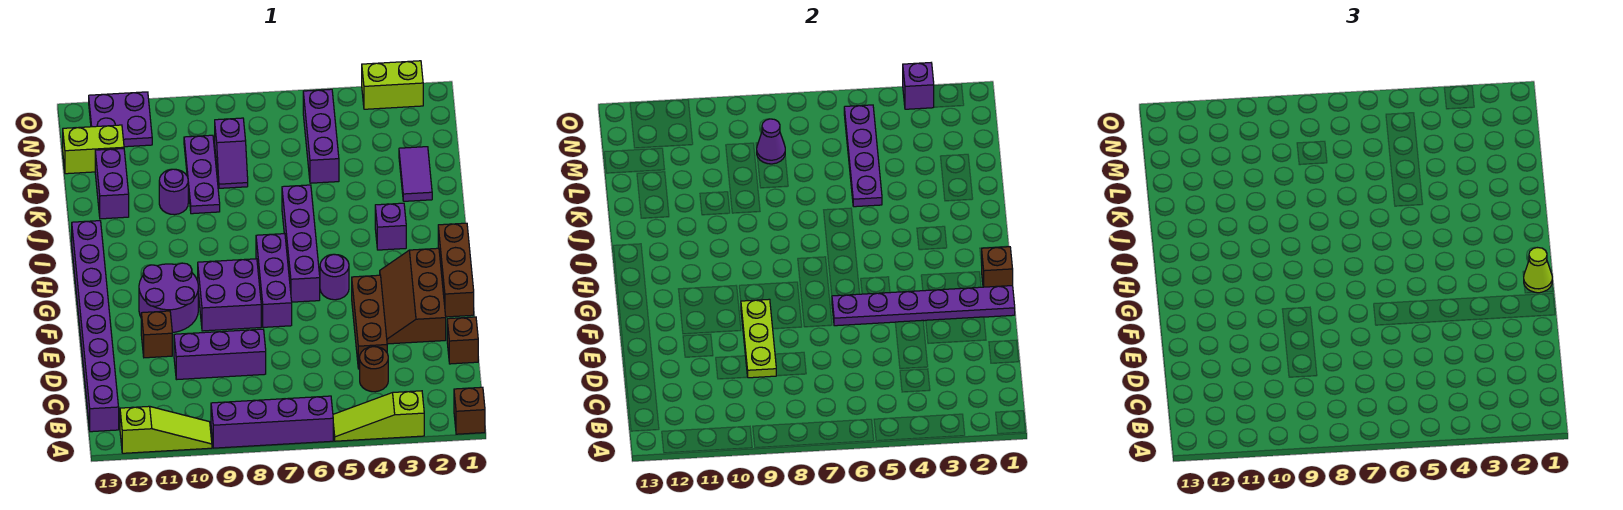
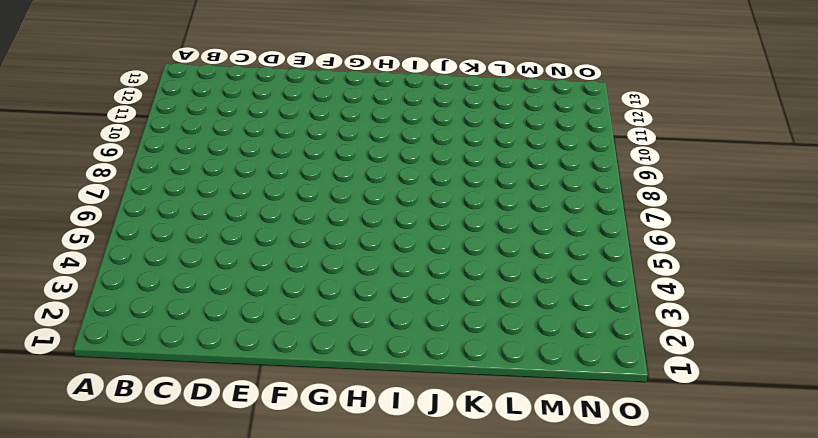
none -> brown 1x1 brick [454,387,485,434]
none -> lime 1x3 slope [333,391,424,441]
none -> purple 1x4 brick [211,396,333,448]
none -> lime 1x3 slope [120,406,212,453]

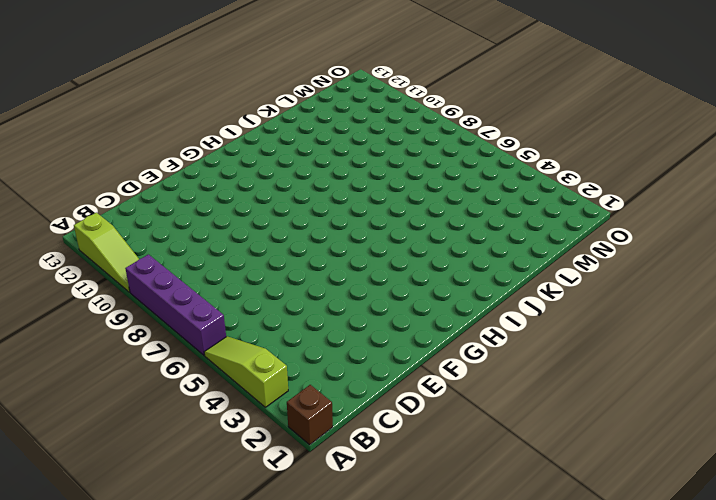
none -> purple 1x8 brick [72,221,119,432]
none -> brown 1x1 round brick [360,347,388,392]
none -> brown 1x1 brick [447,317,478,364]
none -> brown 1x3 brick [352,275,387,369]

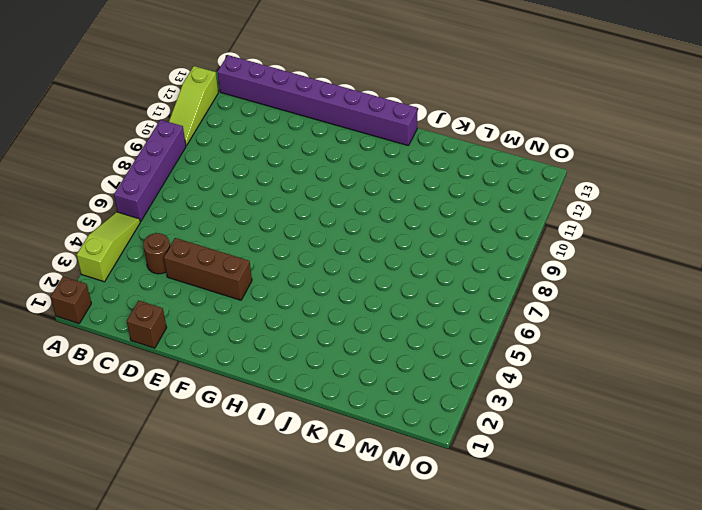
none -> purple 1x3 brick [174,329,266,380]
none -> brown 2x3 slope [380,248,446,344]
none -> brown 1x1 brick [141,311,172,358]
none -> brown 1x3 brick [438,223,474,317]

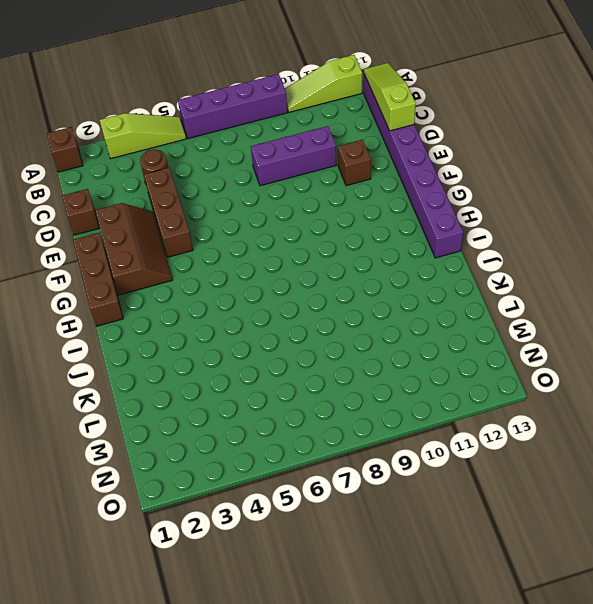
lime 1x3 slope [364,63,416,131] -> none
none -> purple 1x3 brick [256,234,292,327]
none -> purple 2x2 brick [198,259,261,331]
none -> purple 2x2 round brick [139,263,198,333]
none -> purple 1x1 round brick [320,254,349,300]

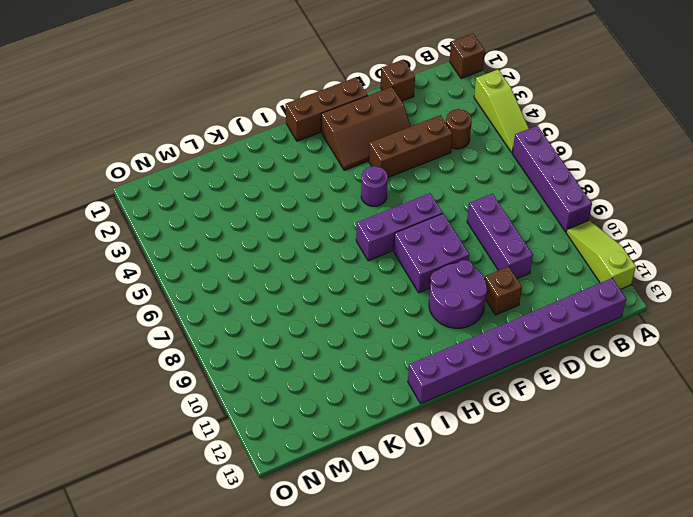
none -> purple 1x4 brick [282,185,320,302]
none -> purple 1x1 brick [375,203,406,250]
none -> purple 1x2 tile [399,147,432,201]
none -> purple 1x3 plate [184,135,220,214]

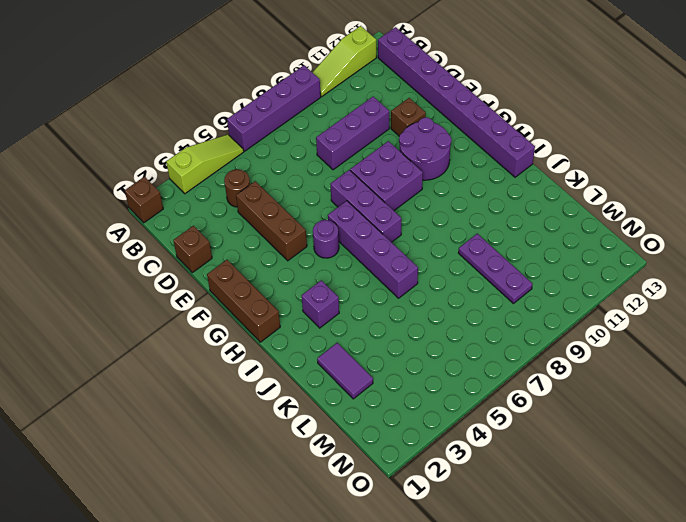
none -> brown 2x3 slope [380,248,446,344]
none -> purple 1x1 round brick [159,169,188,215]
none -> purple 1x2 brick [95,149,129,219]
none -> purple 1x3 brick [303,89,339,183]

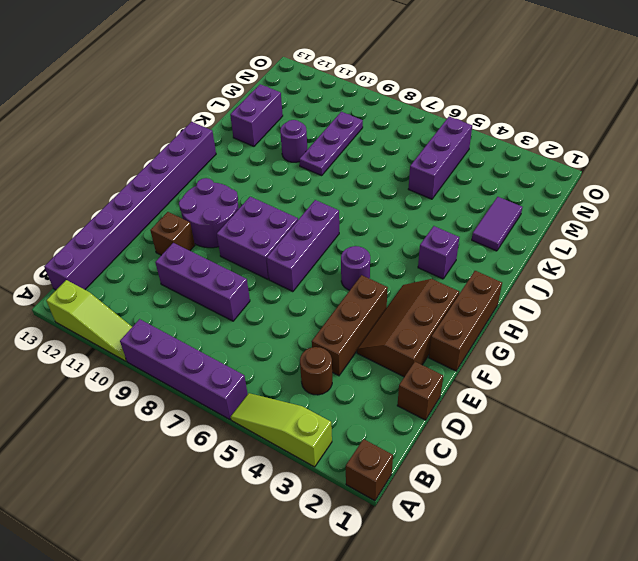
none -> purple 1x4 brick [282,185,320,302]
none -> purple 1x2 slope [215,118,248,188]
none -> lime 1x2 brick [63,125,124,174]
none -> purple 2x2 plate [89,92,152,147]

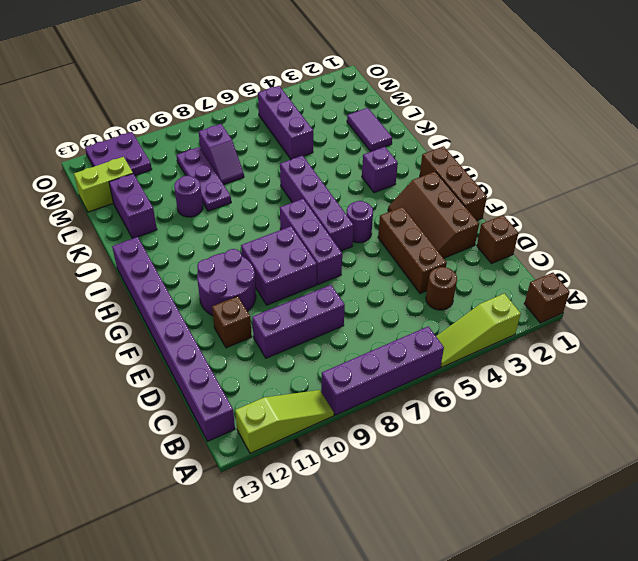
none -> lime 1x2 brick [362,61,423,109]
none -> lime 1x3 plate [741,299,776,378]
none -> purple 1x6 plate [832,286,1015,326]
none -> brown 1x1 brick [982,247,1013,287]

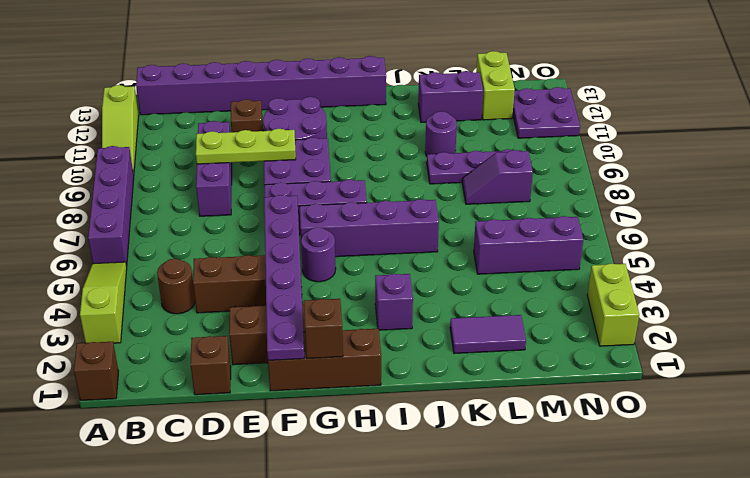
none -> purple 1x4 plate [844,105,882,207]
none -> purple 1x1 cone [757,119,785,164]
none -> purple 1x1 brick [903,63,934,109]
none -> lime 1x1 cone [1524,248,1552,293]

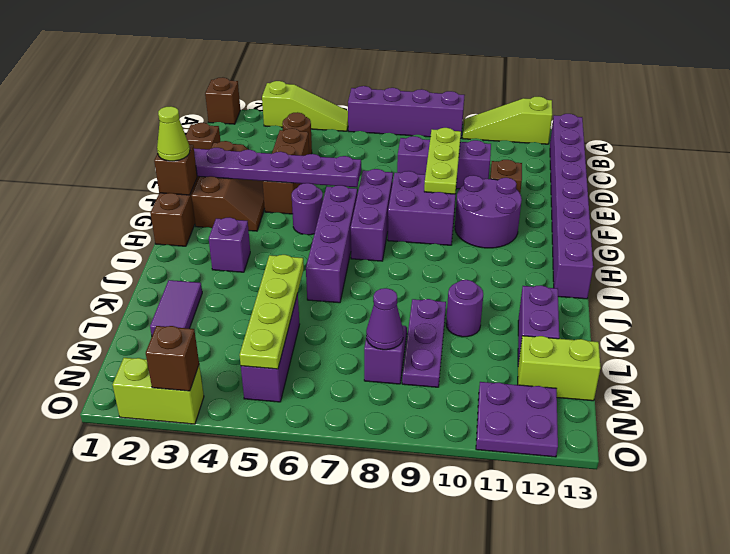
lime 1x4 plate [240,255,304,369] -> purple 1x4 plate [844,105,882,207]
brown 1x1 brick [146,326,199,391] -> purple 1x1 brick [903,63,934,109]

